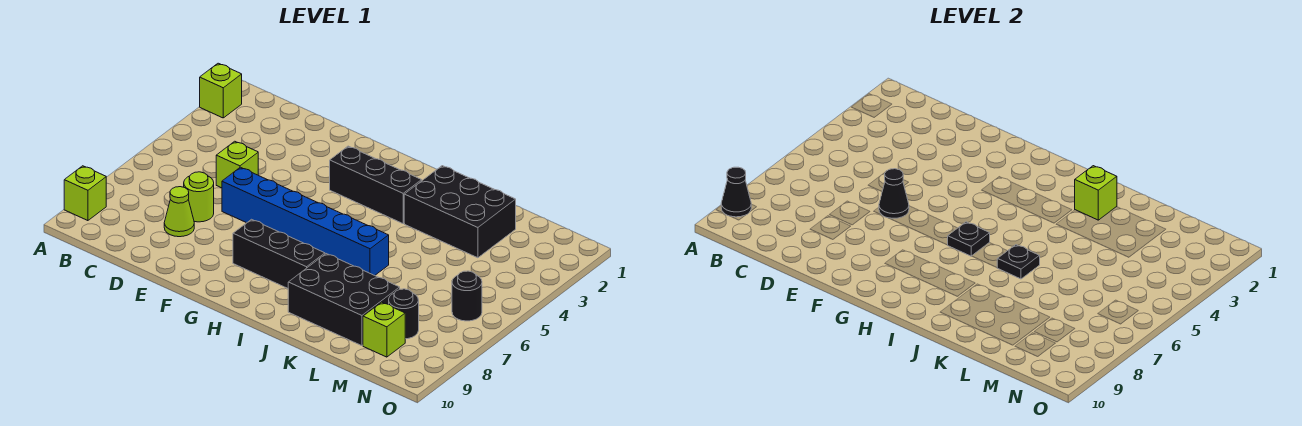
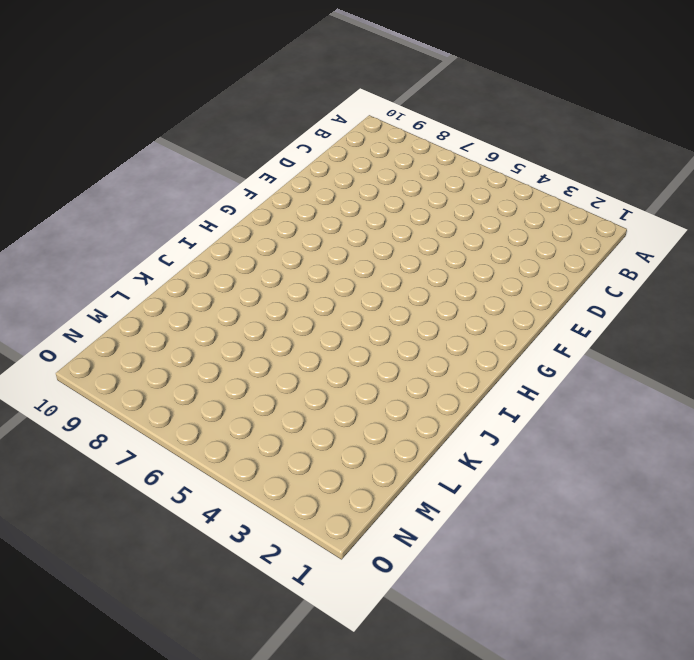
none -> lime 1x1 brick [200,63,242,118]
none -> lime 1x1 brick [64,166,106,221]
none -> lime 1x1 brick [216,141,258,188]

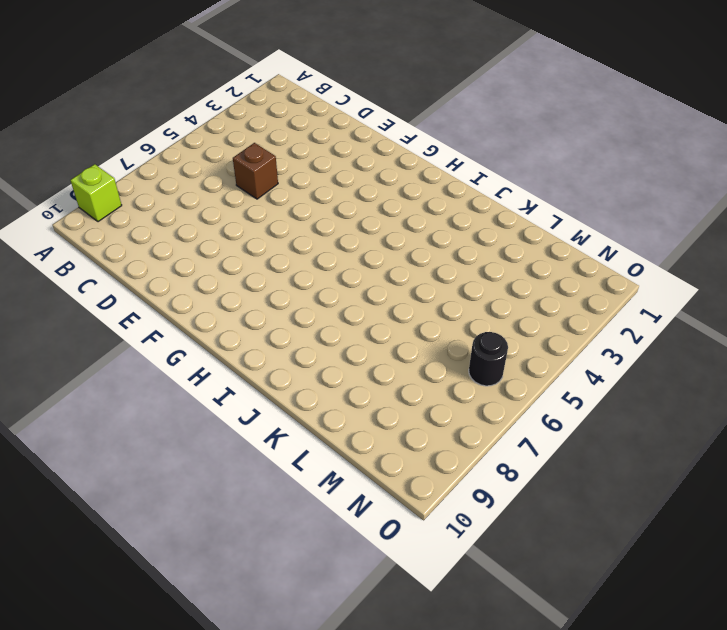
brown 1x1 brick [233,143,278,199] -> lime 1x1 brick [216,141,258,188]
none -> lime 1x1 brick [200,63,242,118]
none -> lime 1x1 round brick [184,172,214,222]
none -> lime 1x1 cone [164,187,194,237]

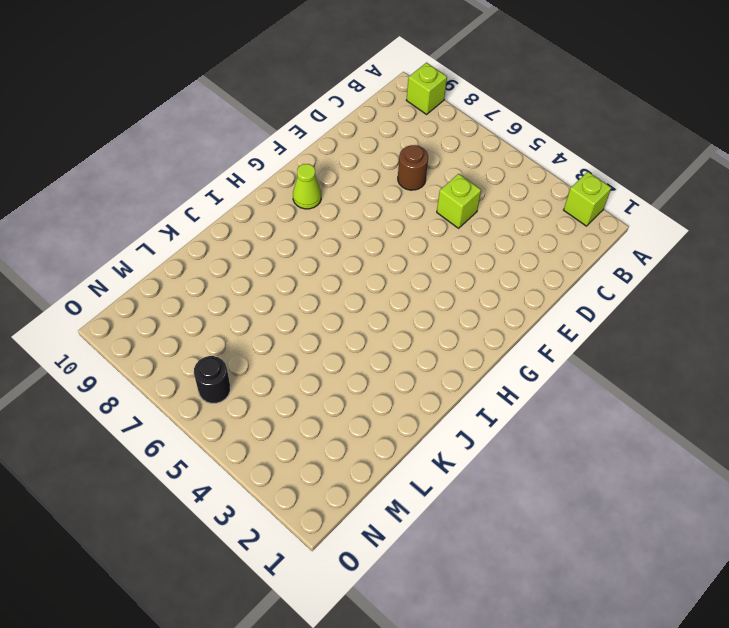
brown 1x1 round brick [398,145,428,190] -> lime 1x1 round brick [184,172,214,222]
lime 1x1 cone [293,164,321,209] -> lime 1x1 cone moved to [164,187,194,237]
none -> blue 1x6 brick [222,167,389,275]
none -> black 1x3 brick [330,146,422,224]
none -> black 1x3 brick [233,219,325,288]

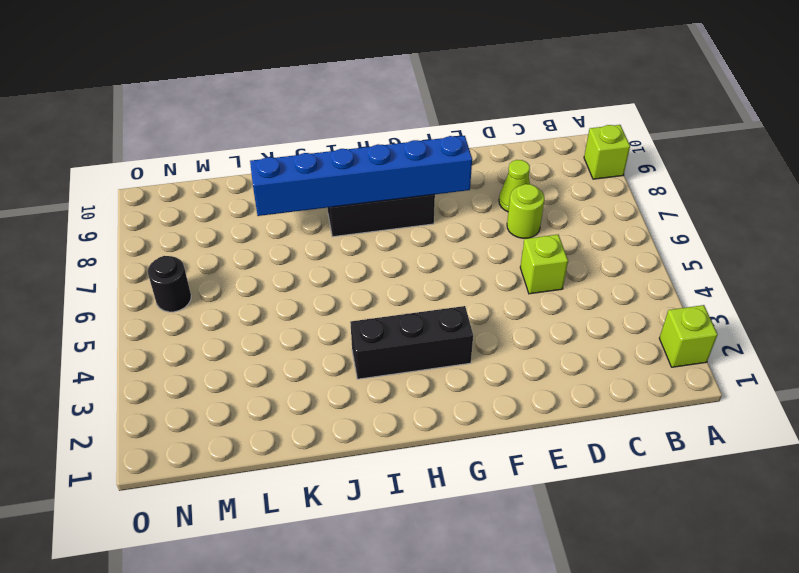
blue 1x6 brick [250,136,472,216] -> blue 1x6 brick moved to [222,167,389,275]
none -> black 2x3 brick [404,166,516,258]
none -> black 2x3 brick [288,254,400,346]
none -> black 1x1 round brick [389,289,419,339]

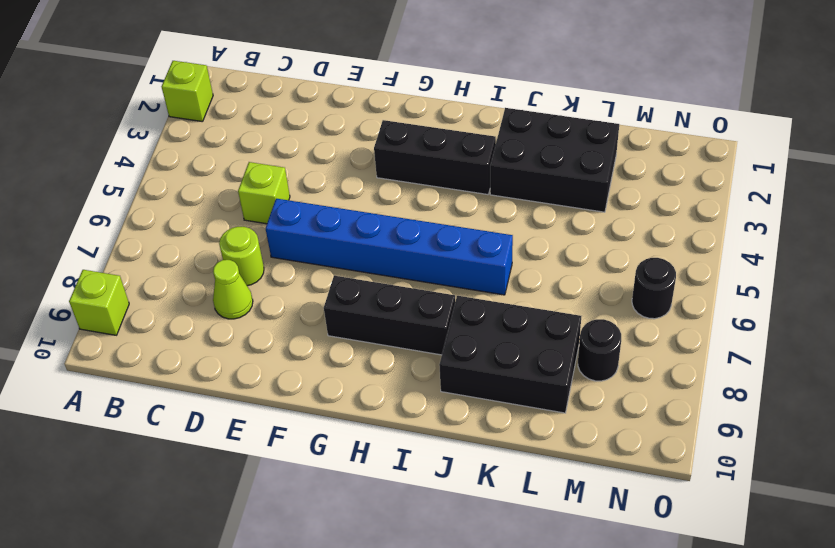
none -> lime 1x1 brick [363,302,405,357]
none -> black 1x1 cone [721,167,751,217]
none -> black 1x1 cone [879,169,909,218]

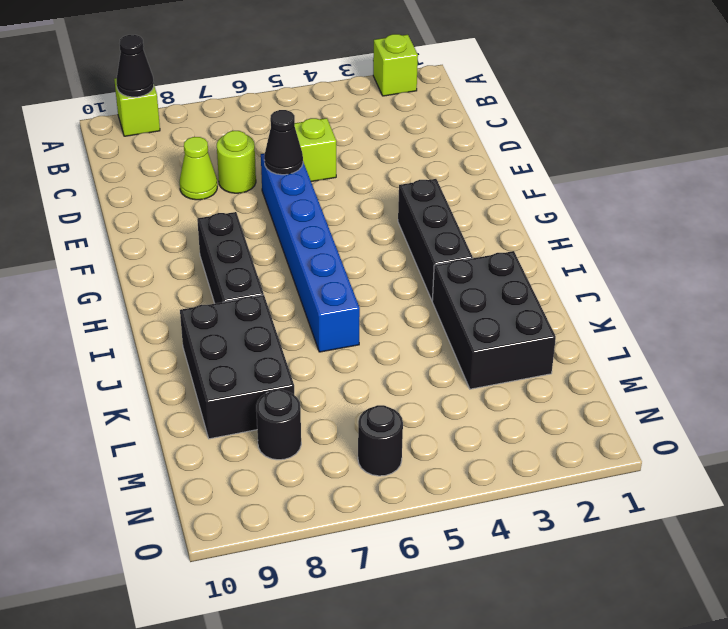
none -> lime 1x1 brick [363,302,405,357]
none -> black 1x1 plate [948,222,990,256]
none -> lime 1x1 brick [1075,166,1117,220]

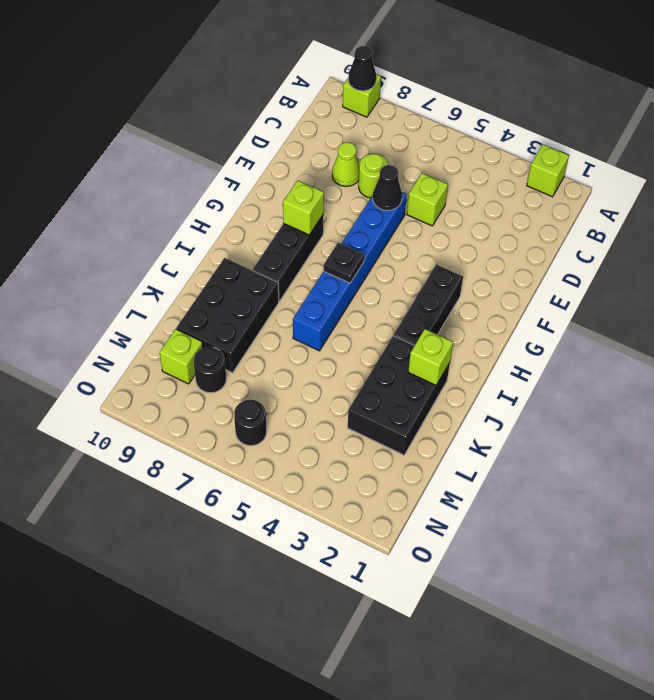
lime 1x1 brick [283,180,324,235] -> none
none -> black 1x1 plate [997,245,1040,279]

